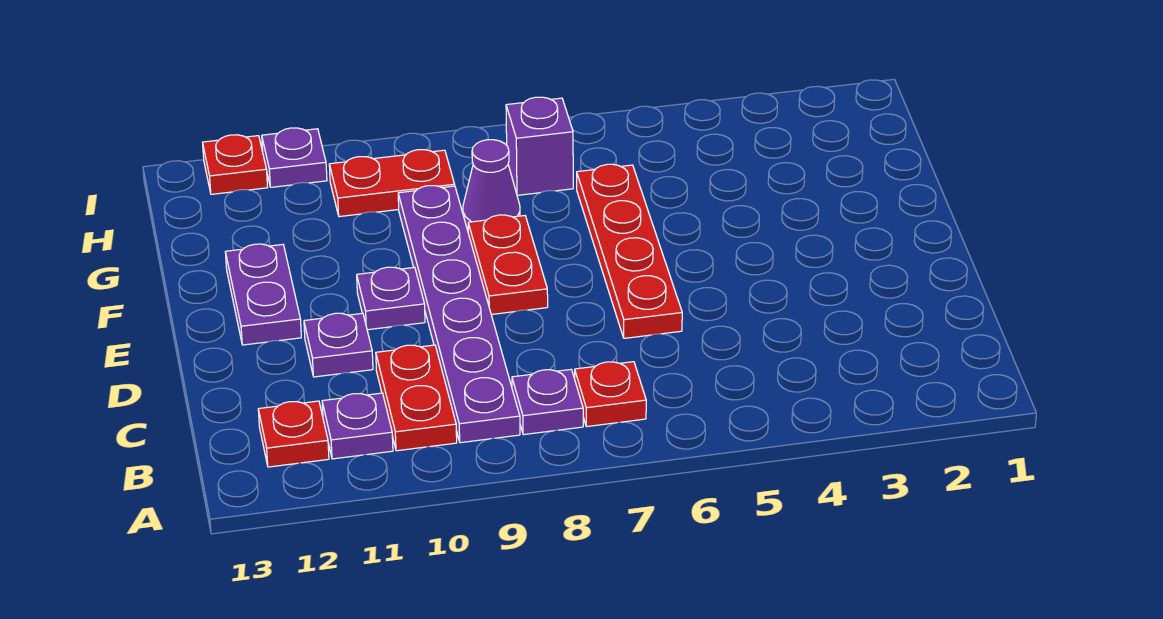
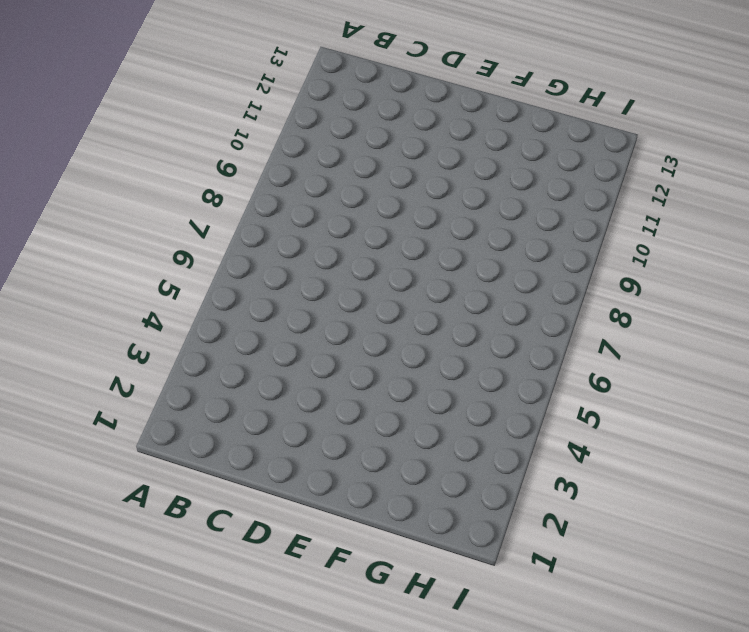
none -> red 1x1 plate [575,362,646,427]
none -> purple 1x1 plate [512,370,583,435]
none -> purple 1x6 plate [398,186,520,443]

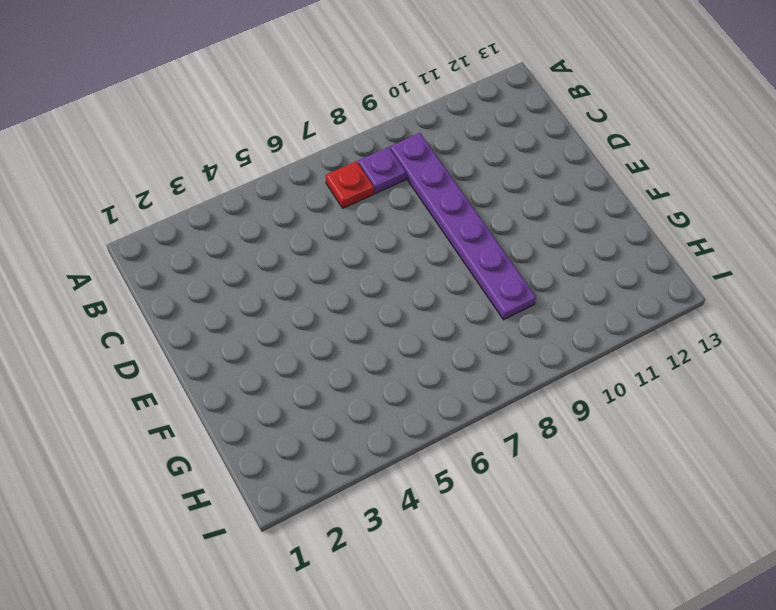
none -> red 1x2 plate [376,345,457,451]
none -> purple 1x1 plate [322,393,393,459]
none -> red 1x1 plate [258,401,329,467]

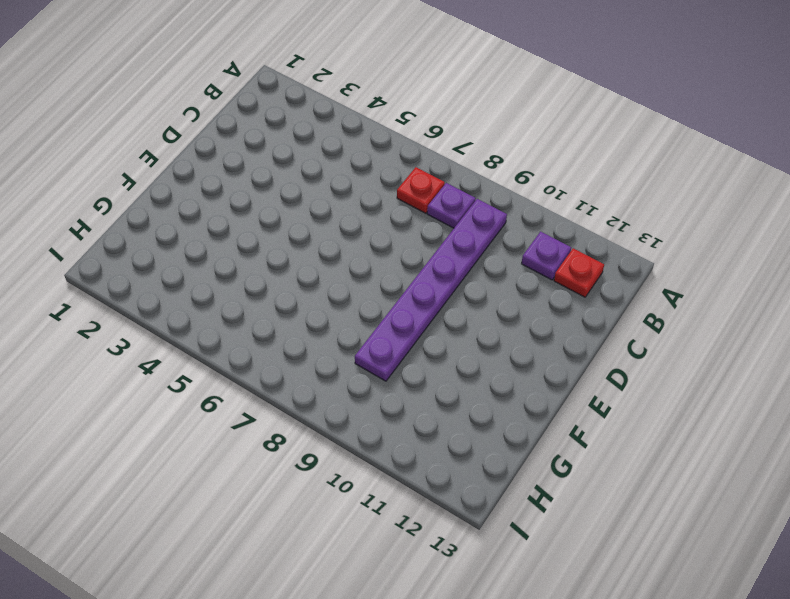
none -> red 1x2 plate [376,345,457,451]
none -> red 1x4 plate [577,164,682,338]
none -> purple 1x1 plate [304,313,373,377]

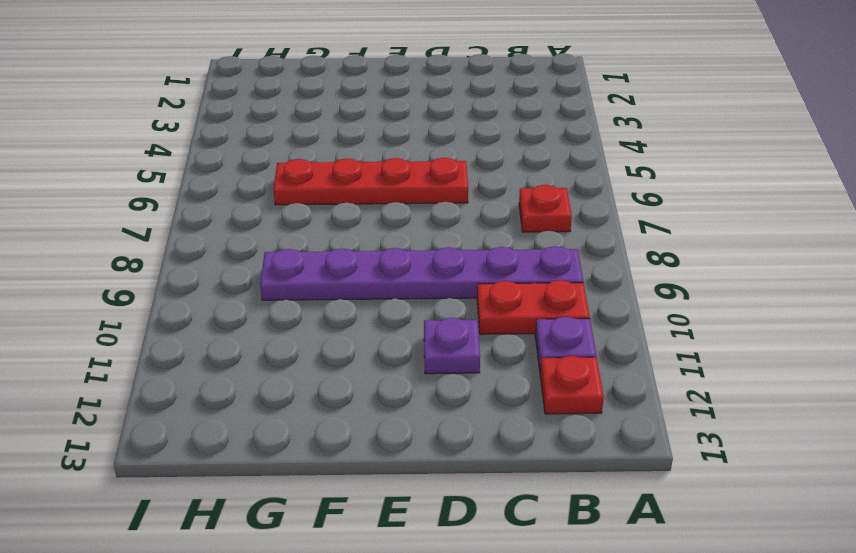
none -> purple 1x1 plate [512,370,583,435]
none -> red 1x2 plate [468,215,548,314]
none -> purple 1x1 plate [357,267,425,330]

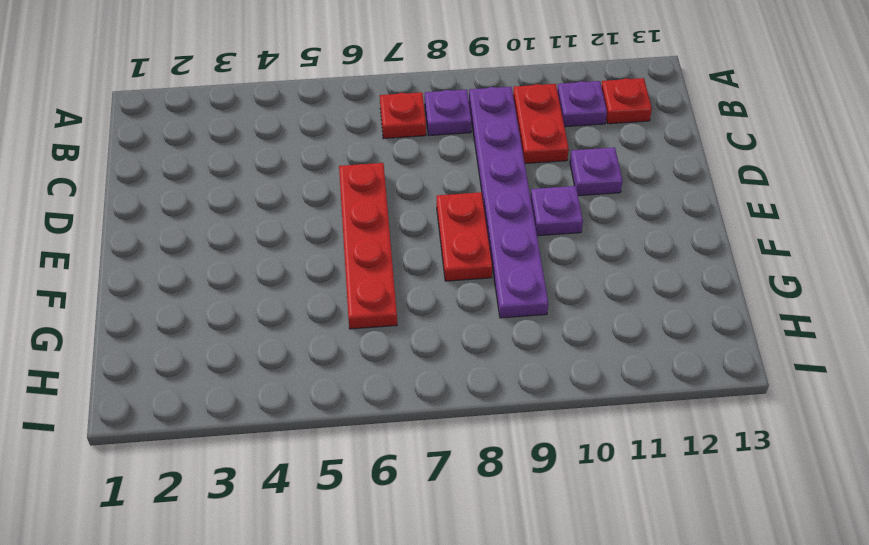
none -> purple 1x2 plate [225,244,301,345]
none -> purple 1x1 cone [463,140,520,228]
none -> purple 1x1 brick [506,97,573,195]

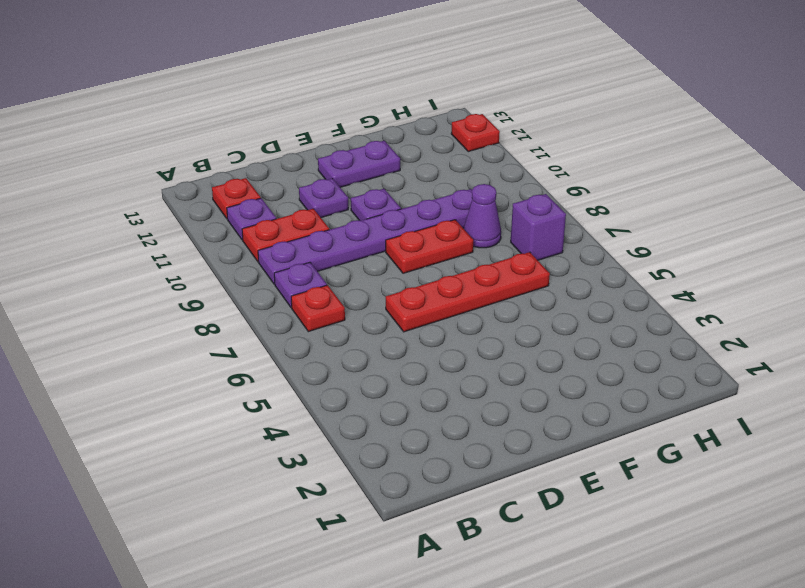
none -> red 1x2 plate [329,150,455,217]
none -> purple 1x1 plate [262,128,327,187]

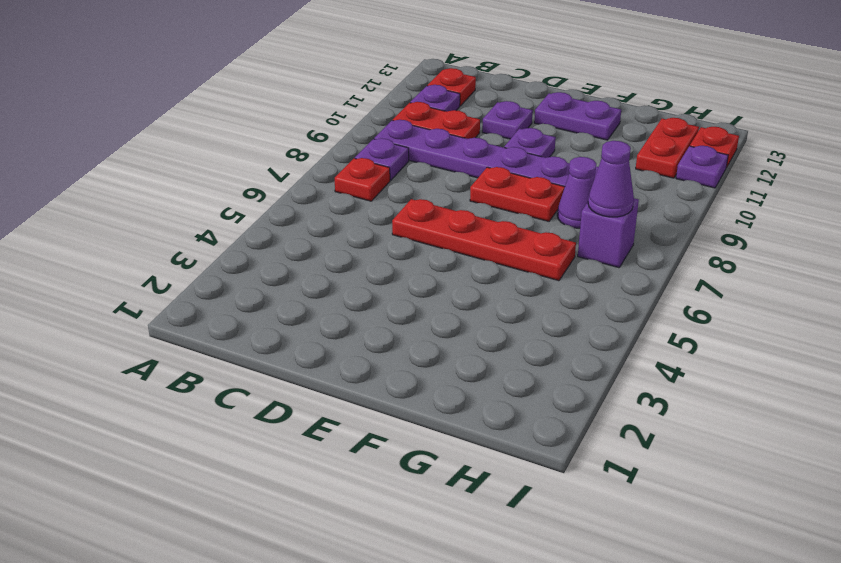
purple 1x1 cone [588,141,634,217] -> none
red 1x2 plate [636,118,699,178] -> red 1x2 plate moved to [329,150,455,217]

